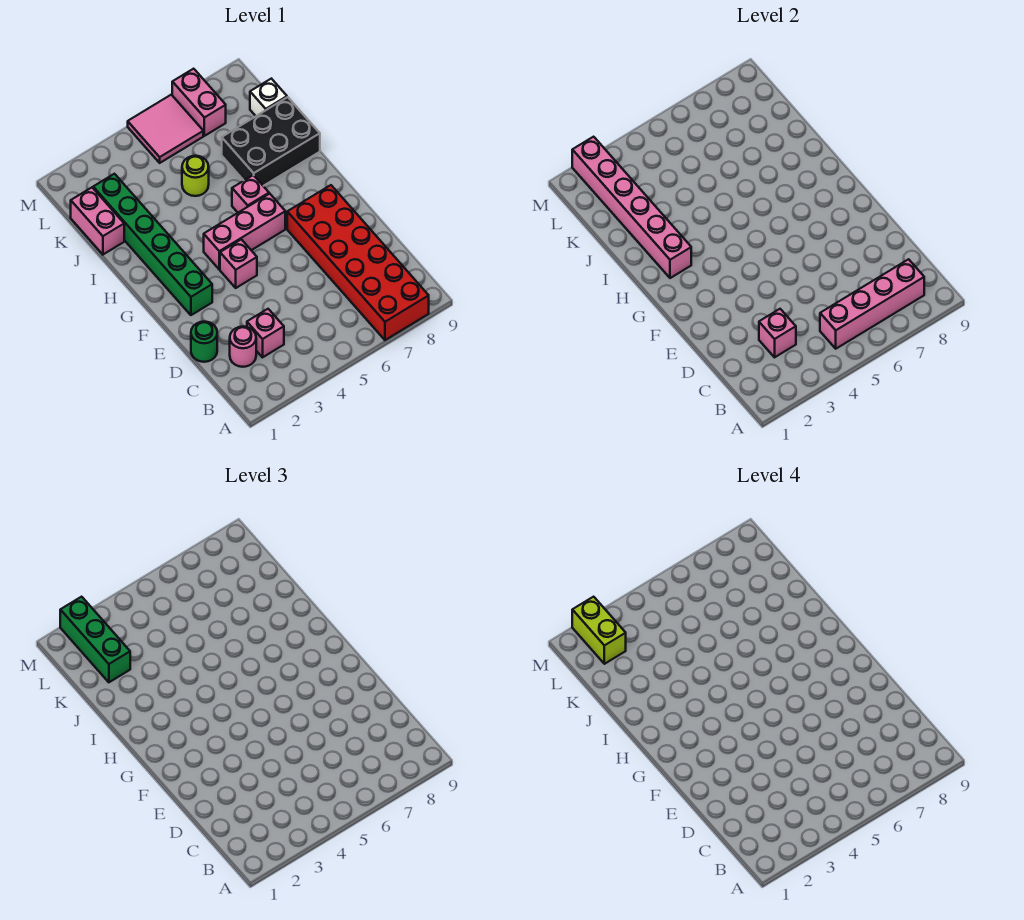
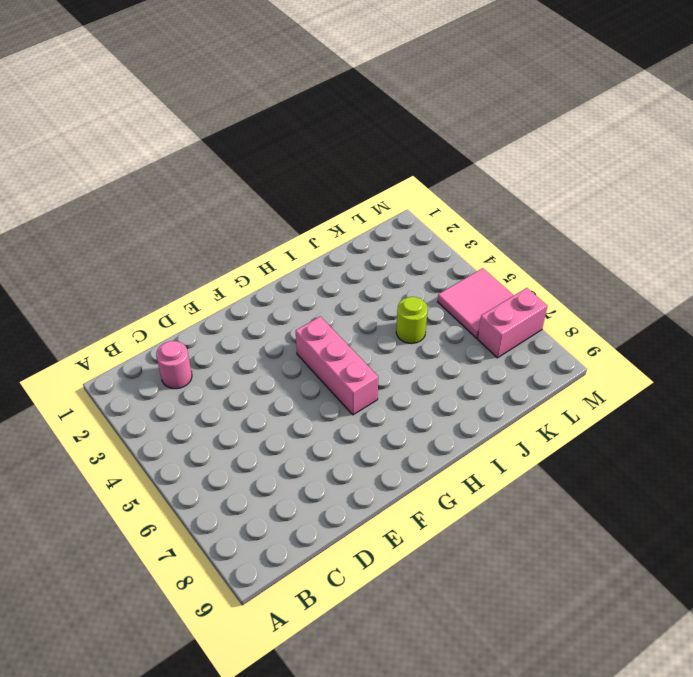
none -> red 2x6 brick [287,185,429,340]
none -> pink 1x1 brick [247,309,284,357]
none -> green 1x1 round brick [191,322,217,362]

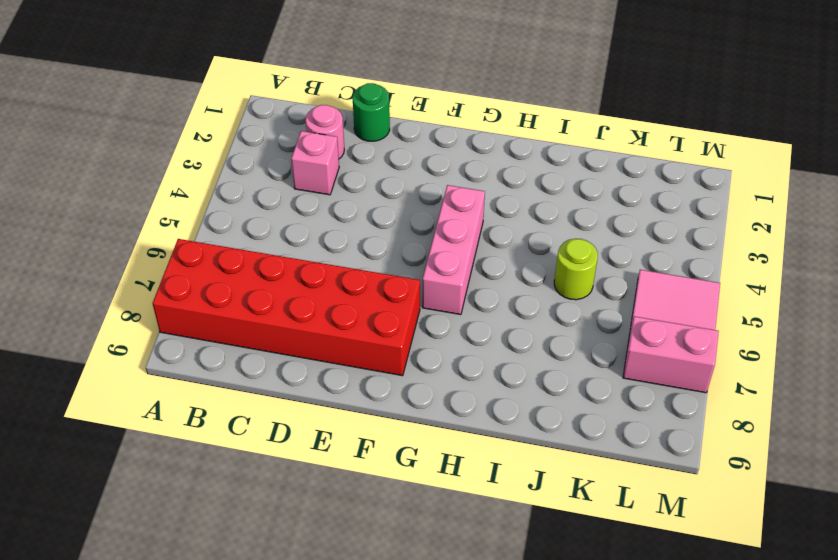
none -> green 1x6 brick [93,174,212,315]
none -> pink 1x1 brick [220,239,257,288]
none -> pink 1x1 brick [232,175,269,212]

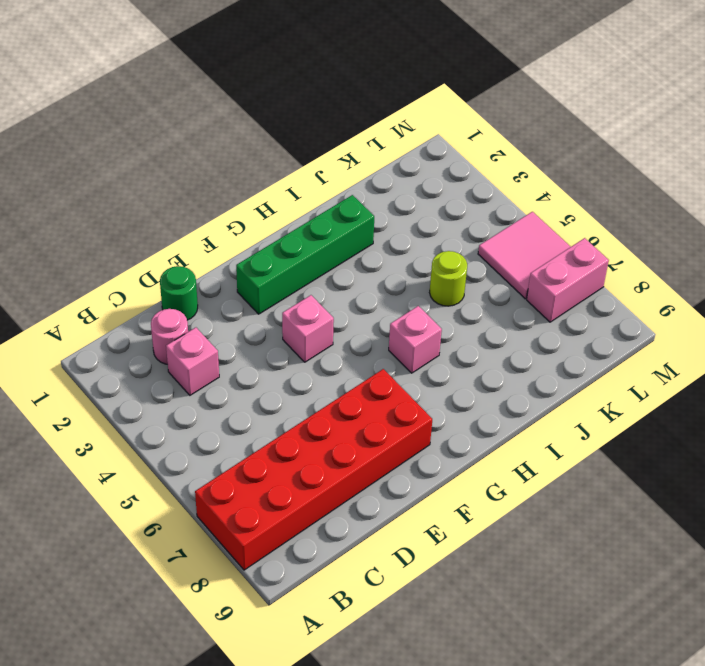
green 1x4 brick [236,195,374,314] -> green 1x6 brick [93,174,212,315]
none -> pink 1x3 brick [204,194,285,269]
none -> black 2x3 brick [222,97,320,186]
none -> pink 1x2 brick [71,188,124,254]

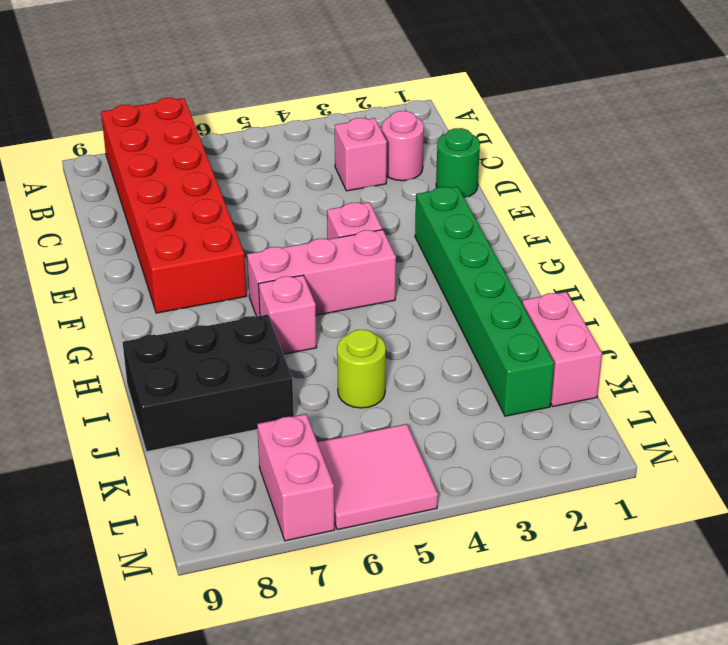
none -> white 1x1 brick [250,79,287,116]
none -> pink 1x4 brick [820,259,924,349]
none -> pink 1x1 brick [759,309,796,357]

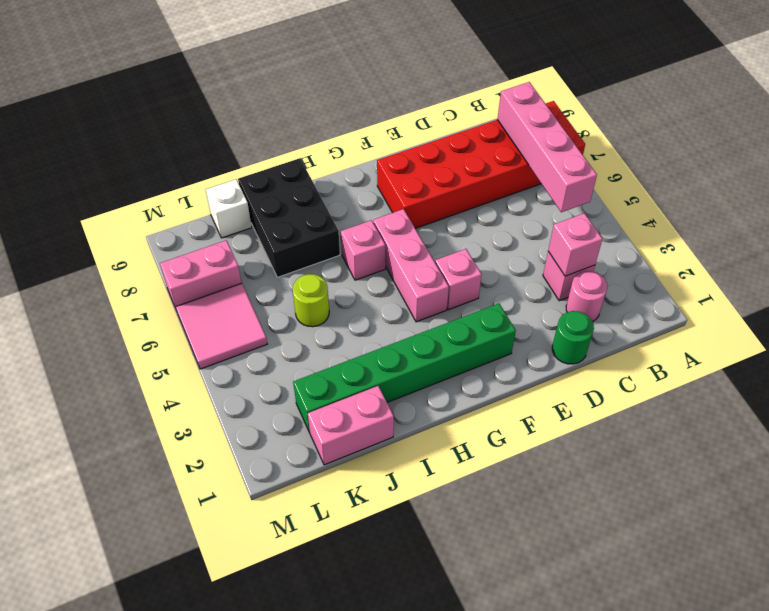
none -> pink 1x6 brick [572,137,691,278]
none -> green 1x3 brick [60,597,130,682]
none -> lime 1x2 brick [572,597,626,664]

